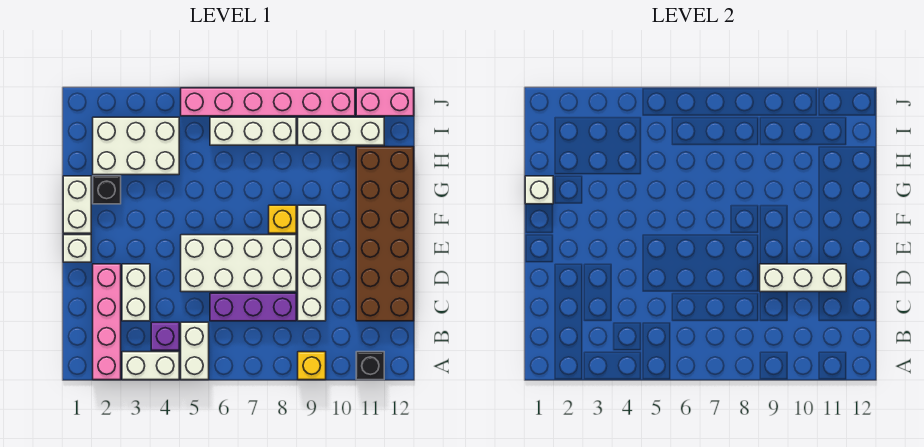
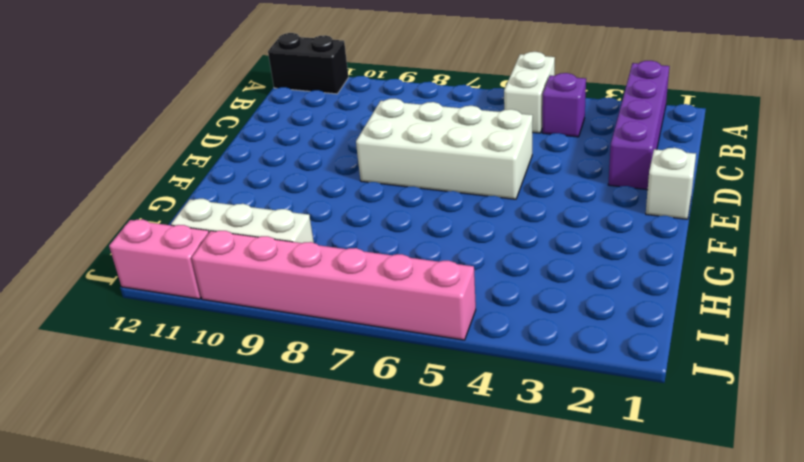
purple 1x4 brick [608,61,669,190] -> pink 1x4 brick [93,264,121,380]
black 1x2 brick [268,33,349,94] -> black 1x1 brick [356,352,384,380]
none -> white 1x2 brick [122,352,179,380]
none -> yellow 1x1 brick [298,352,326,380]
none -> white 1x2 brick [122,264,150,321]

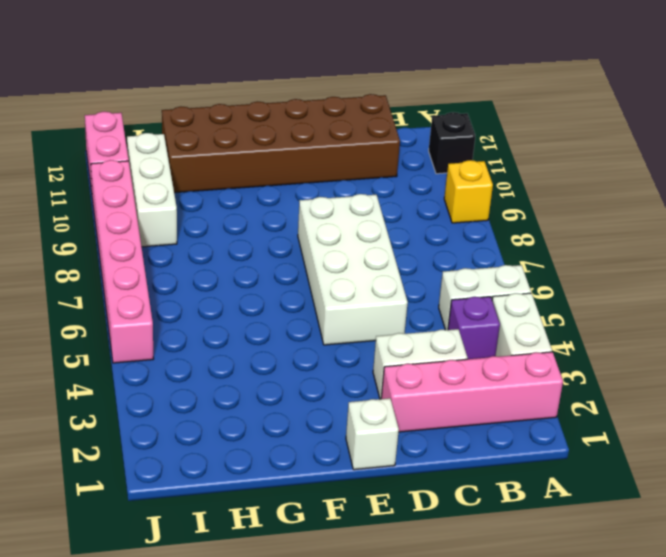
none -> purple 1x3 brick [210,293,296,321]
none -> white 1x4 brick [298,205,326,321]
none -> white 1x2 brick [63,176,91,233]

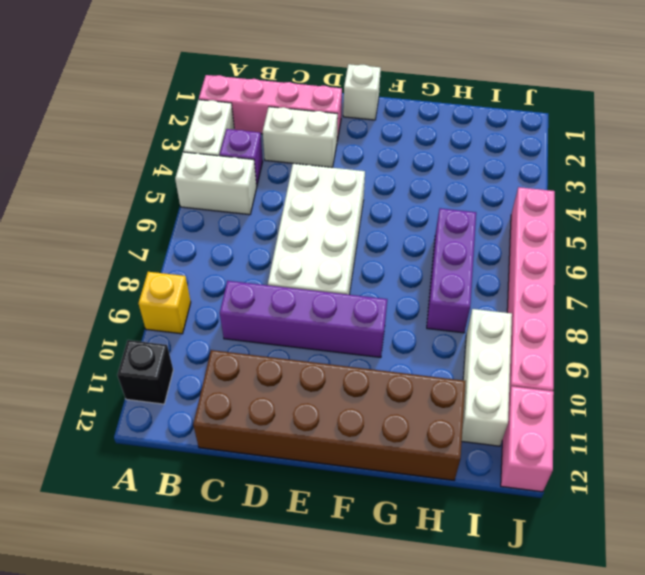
purple 1x4 brick [220,281,387,358] -> white 1x4 brick [298,205,326,321]
purple 1x3 brick [427,208,476,333] -> purple 1x3 brick moved to [210,293,296,321]
none -> white 1x2 brick [63,176,91,233]
none -> yellow 1x1 brick [269,205,296,233]
none -> black 1x1 brick [93,176,121,204]

